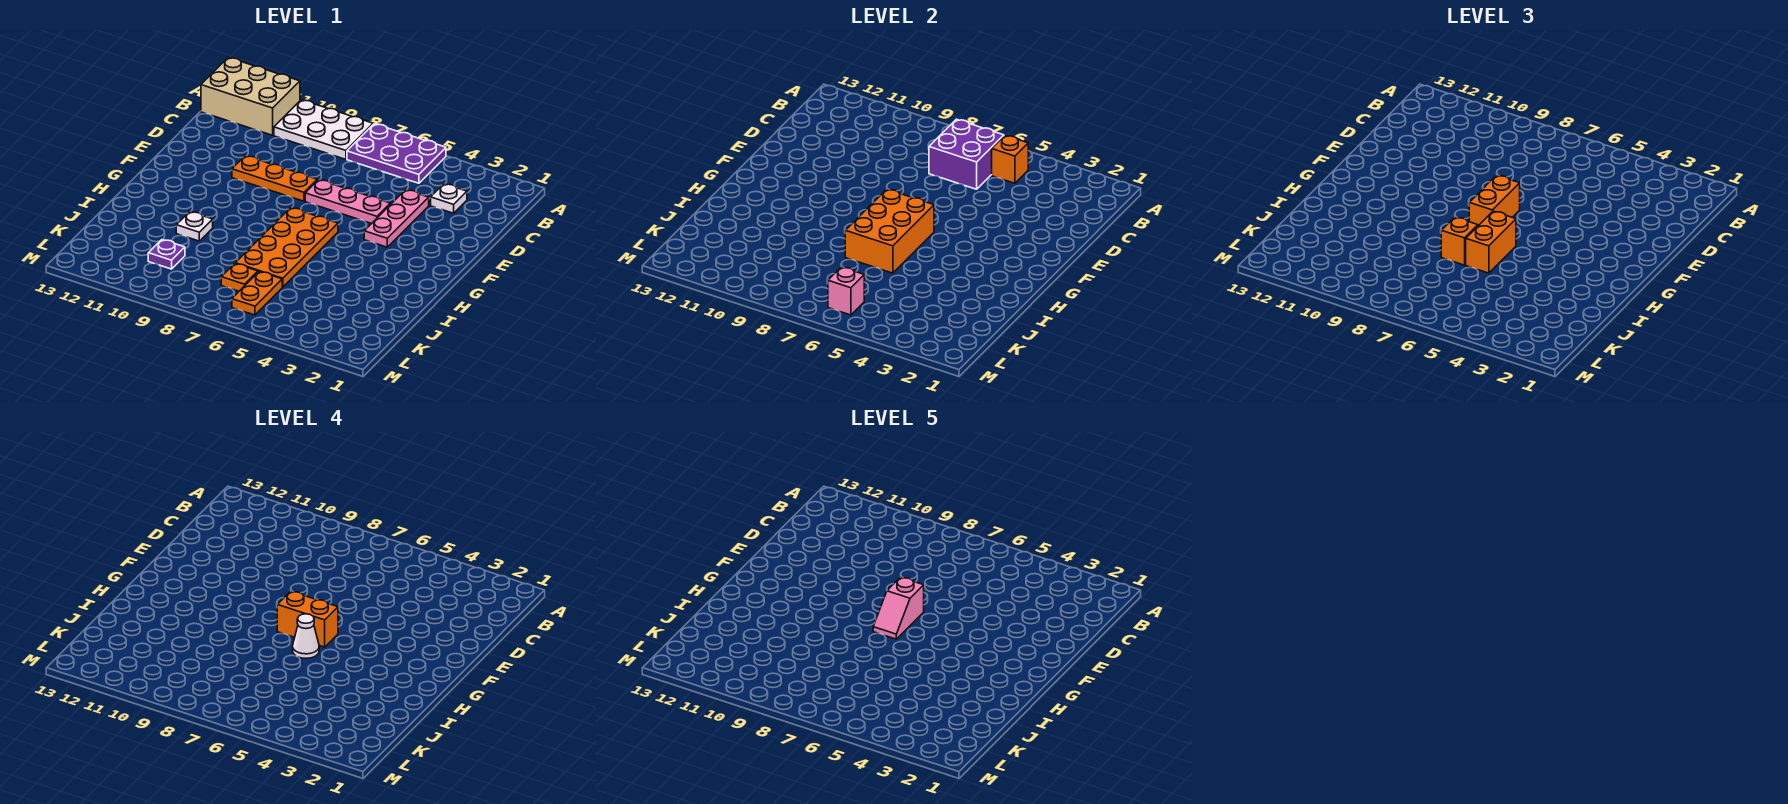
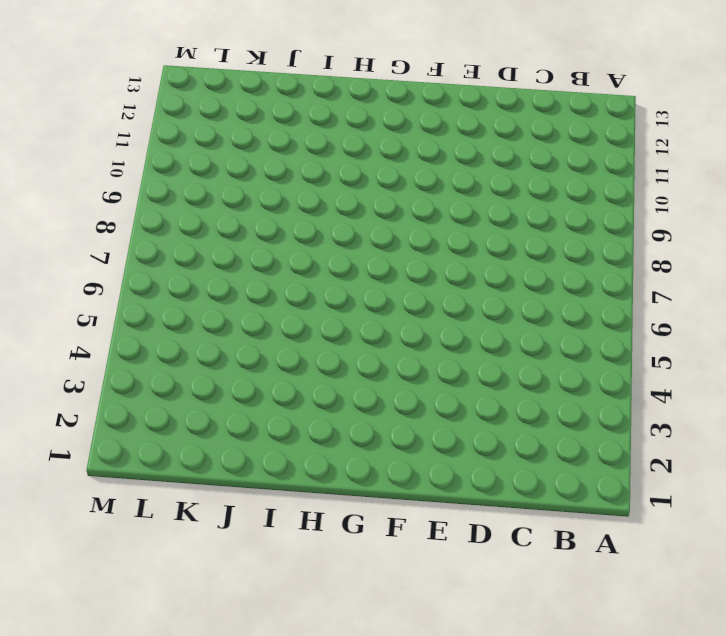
none -> purple 2x3 plate [347,124,446,183]
none -> white 2x3 plate [274,100,373,159]
none -> tan 2x3 brick [201,57,300,135]

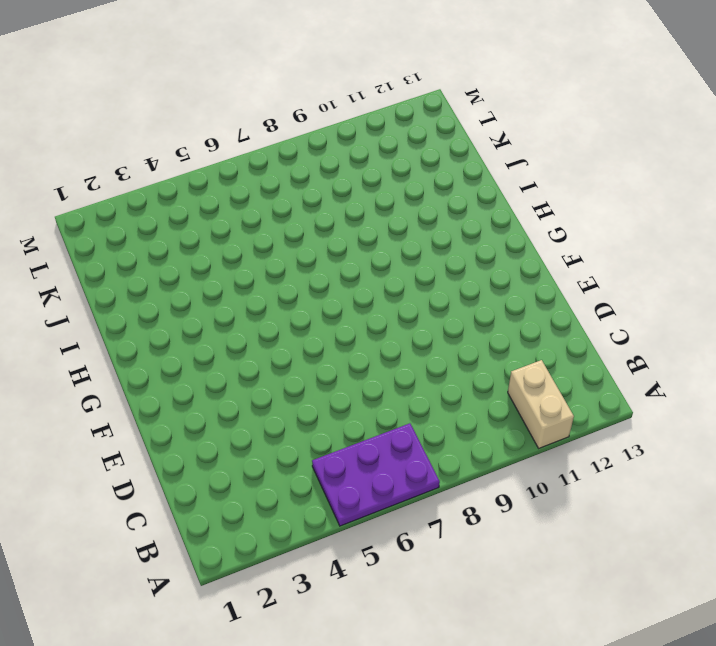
tan 1x2 brick [508,360,574,448] -> tan 2x3 brick [201,57,300,135]
none -> white 2x3 plate [274,100,373,159]
none -> white 1x1 plate [431,184,467,213]
none -> pink 1x3 plate [364,190,429,247]

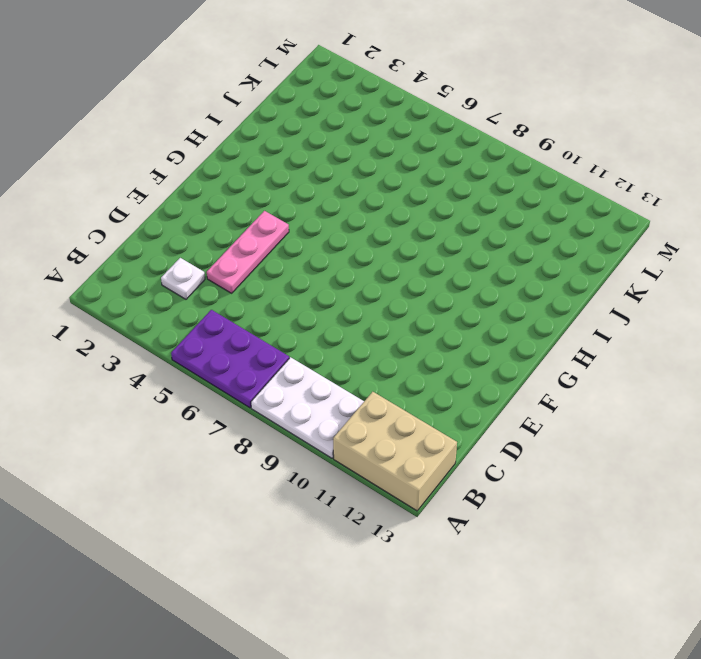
none -> pink 1x3 plate [305,180,390,224]
none -> orange 1x3 plate [232,156,317,201]
none -> orange 2x4 plate [235,208,338,287]

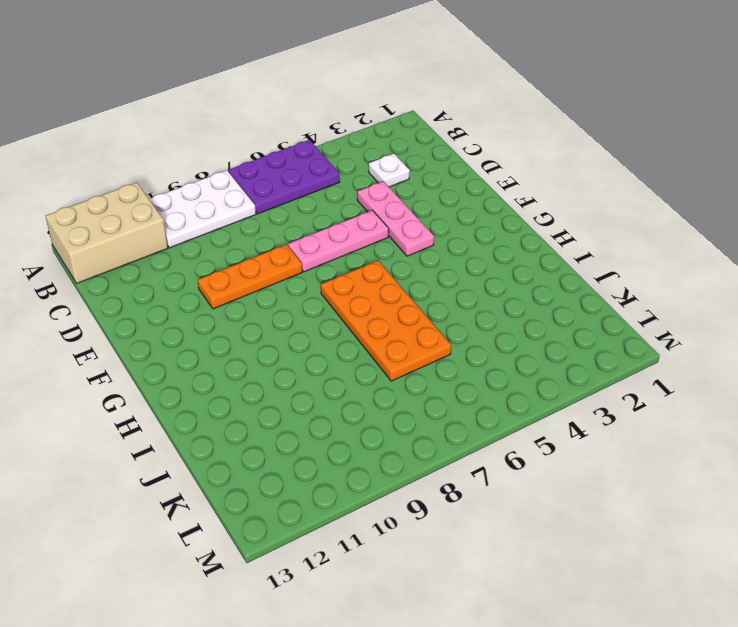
none -> white 1x1 plate [176,212,213,241]
none -> orange 1x2 plate [232,272,282,315]
none -> orange 1x1 plate [221,264,258,291]

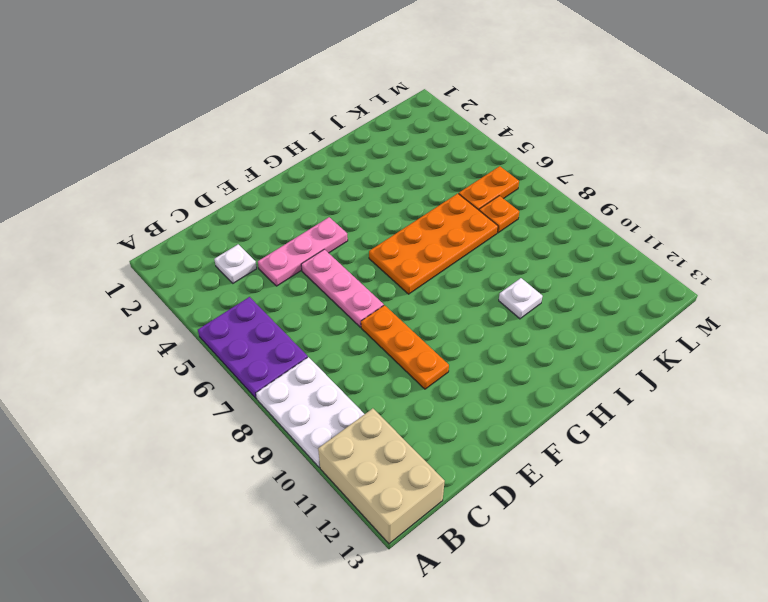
none -> purple 1x1 plate [148,240,185,269]
none -> orange 1x1 brick [992,135,1028,183]
none -> purple 2x2 brick [929,119,1004,189]

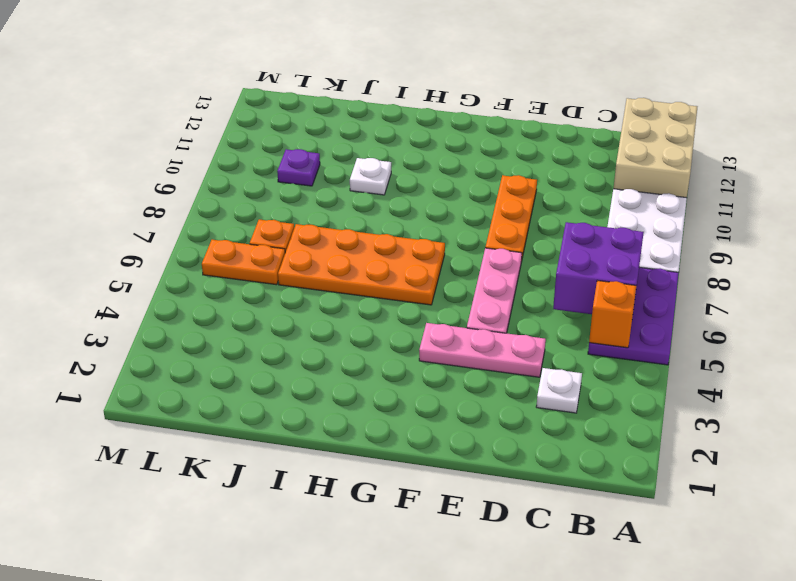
none -> orange 2x3 brick [845,189,934,273]
none -> pink 1x1 brick [828,267,864,315]
none -> orange 1x2 brick [1469,175,1520,226]

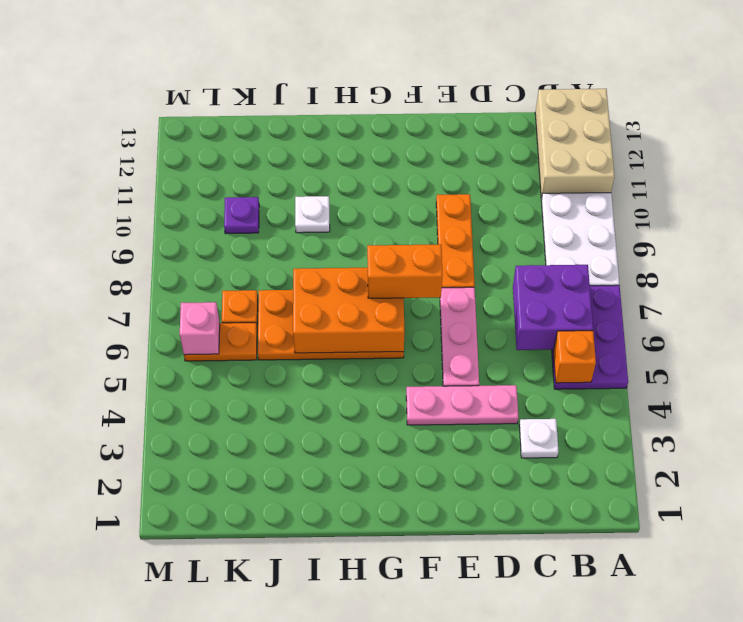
none -> orange 1x2 brick [1466,211,1516,273]
none -> orange 1x1 brick [1441,217,1478,265]
none -> orange 1x2 brick [277,591,338,647]

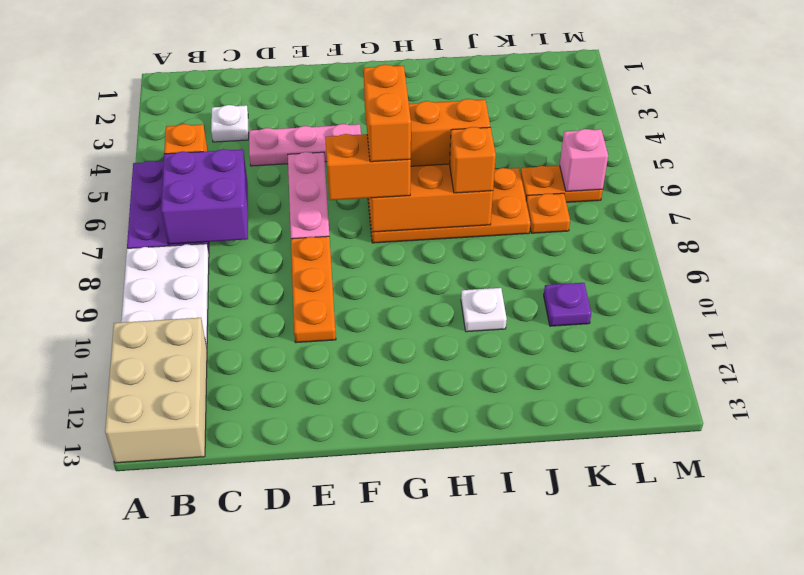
none -> white 1x1 cone [293,614,319,658]
none -> pink 1x2 slope [873,577,924,639]

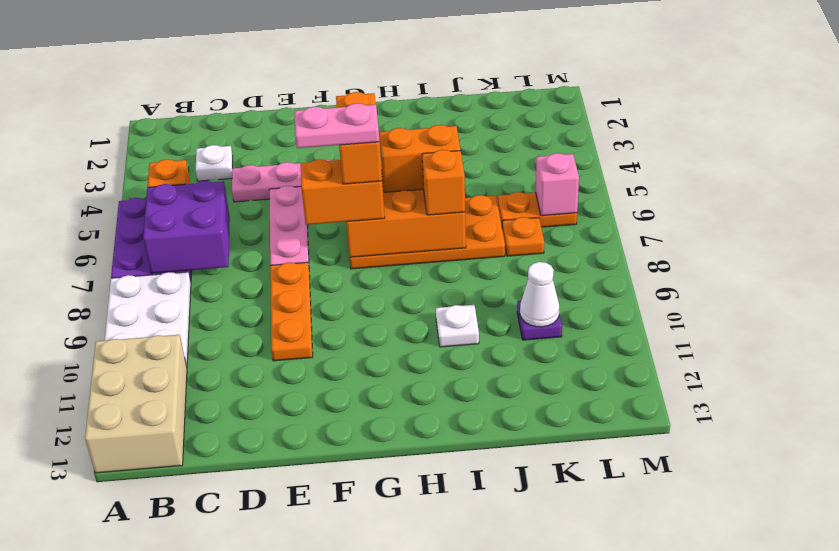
pink 1x2 plate [294,103,379,148] -> pink 1x2 slope [873,577,924,639]
white 1x1 cone [520,262,559,327] -> white 1x1 cone moved to [293,614,319,658]

